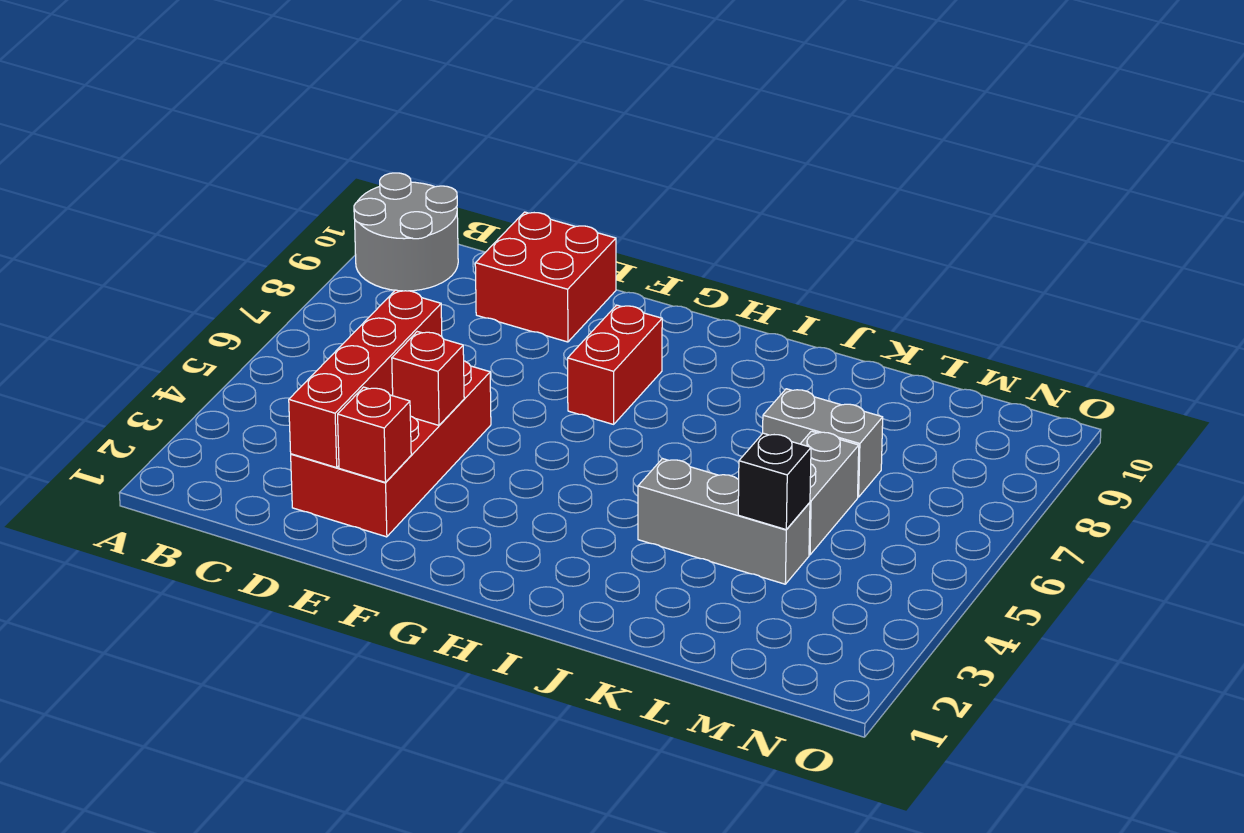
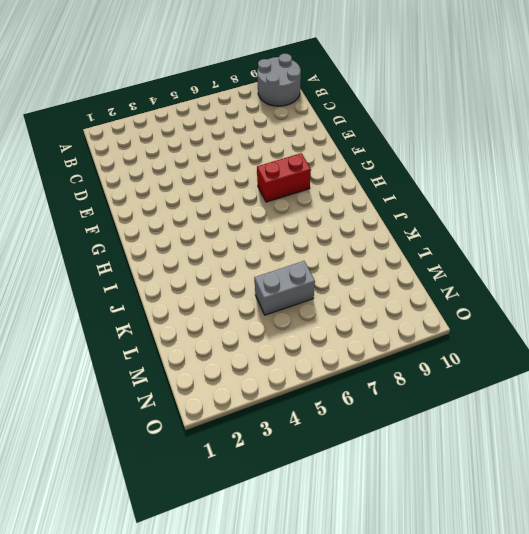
none -> red 2x4 brick [291,361,491,537]
none -> red 2x2 brick [475,212,616,342]

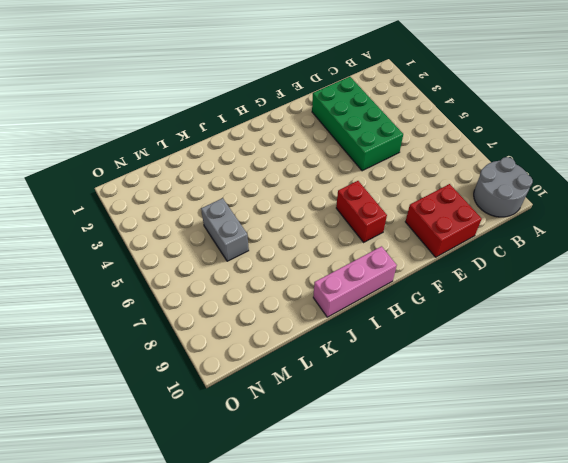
green 2x4 brick [312,77,403,171] -> red 2x4 brick [291,361,491,537]
pink 1x3 brick [313,246,397,317] -> none
none -> grey 1x3 brick [638,459,810,584]
none -> grey 1x2 brick [763,389,883,497]

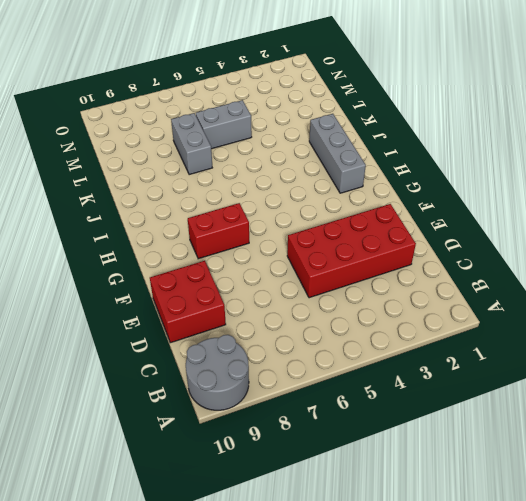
grey 1x3 brick [309,114,366,193] -> grey 1x3 brick moved to [638,459,810,584]
none -> red 1x4 brick [289,290,442,468]
none -> red 1x1 brick [338,387,411,482]

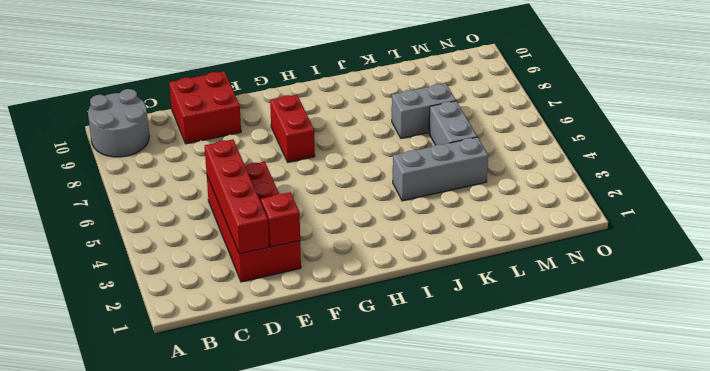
none -> red 1x1 brick [392,332,464,425]
none -> black 1x1 brick [738,433,811,530]

